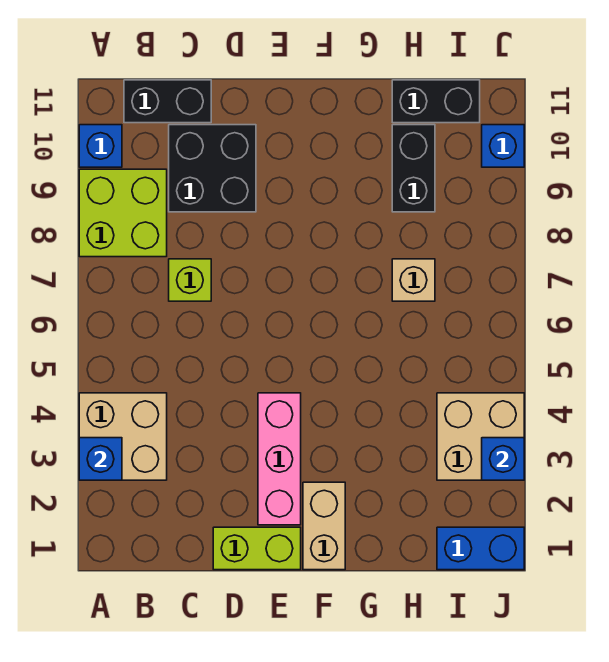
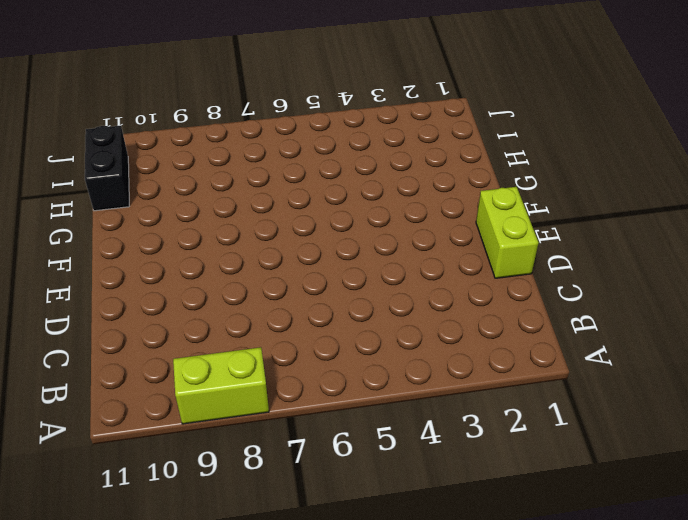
lime 1x2 brick [173,347,269,424] -> lime 2x2 brick [79,169,167,257]
none -> tan 2x2 brick [79,393,167,480]
none -> blue 1x1 brick [79,125,122,167]
none -> black 1x2 brick [124,80,211,123]

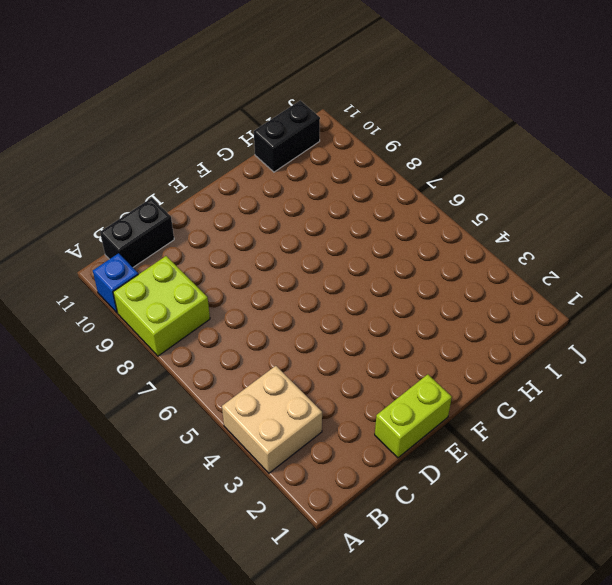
none -> lime 1x1 brick [169,259,211,301]
none -> black 2x2 brick [169,125,256,212]
none -> pink 1x3 brick [258,393,301,525]

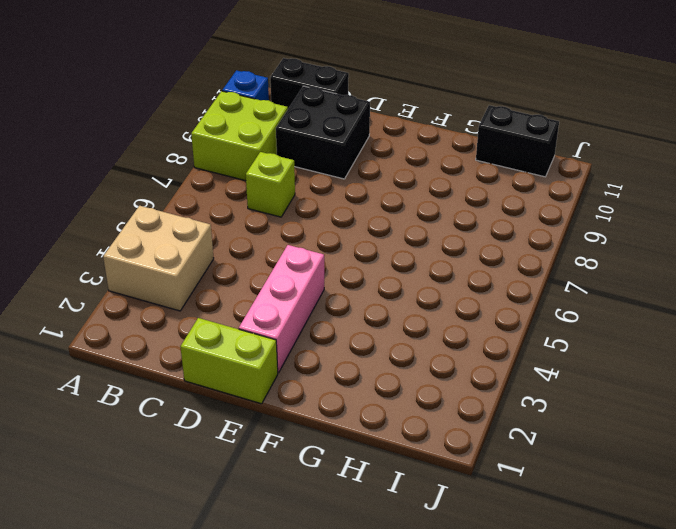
none -> tan 1x2 brick [303,482,345,570]
none -> tan 1x1 brick [392,259,435,301]
none -> black 1x2 brick [392,125,435,212]

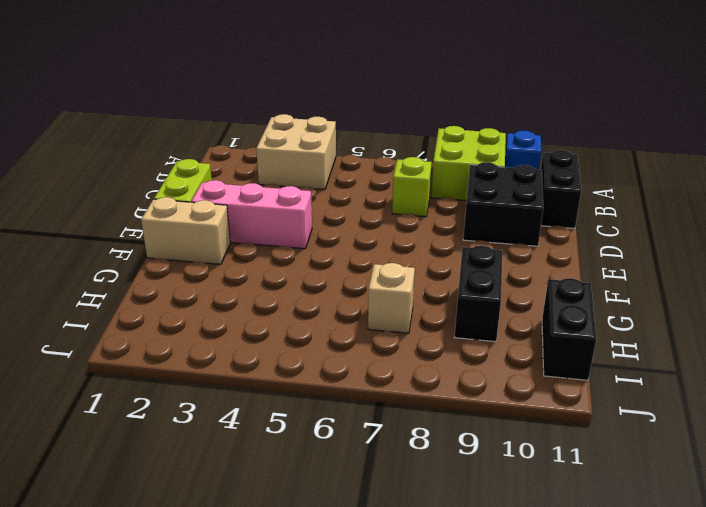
black 1x2 brick [455,246,502,342] -> black 1x2 brick turned to [392,125,435,212]
none -> blue 1x2 brick [437,527,524,570]
none -> tan 2x2 brick [437,393,524,480]
none -> blue 1x1 brick [482,125,524,167]

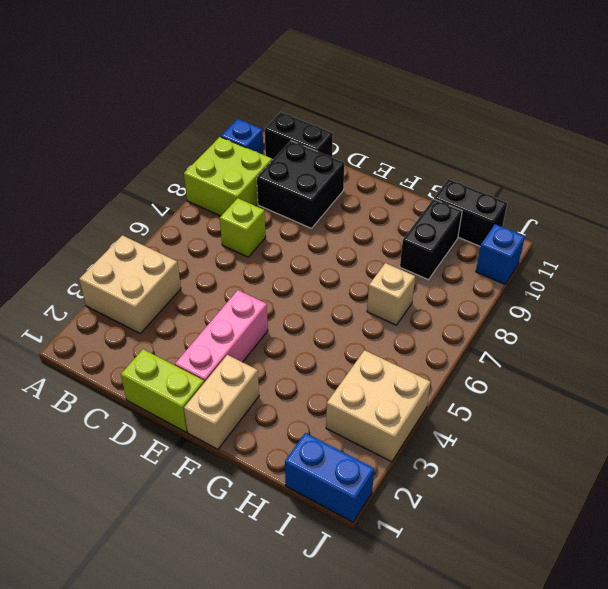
none -> blue 1x1 brick [79,438,122,480]
none -> blue 1x1 brick [482,438,524,480]

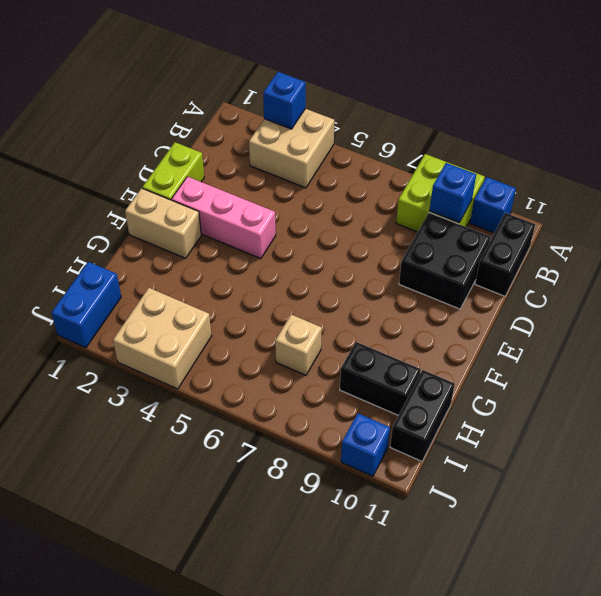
blue 1x1 brick [430,163,476,222] -> blue 1x1 brick moved to [482,438,524,480]
none -> lime 1x1 brick [169,259,211,301]

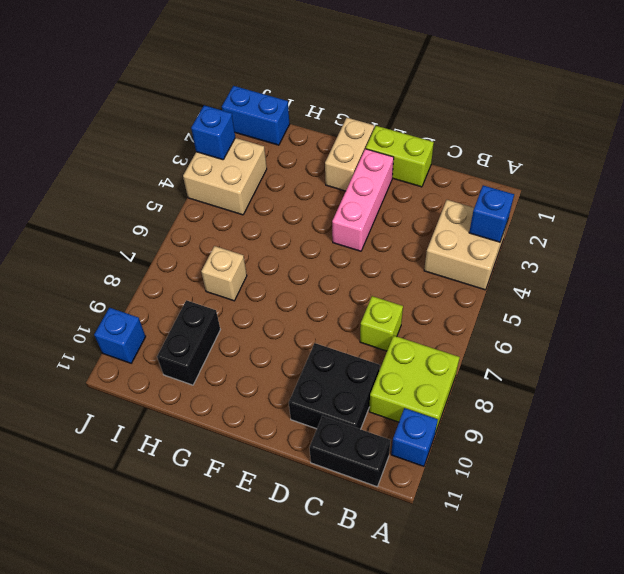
none -> black 1x2 brick [392,80,480,123]

